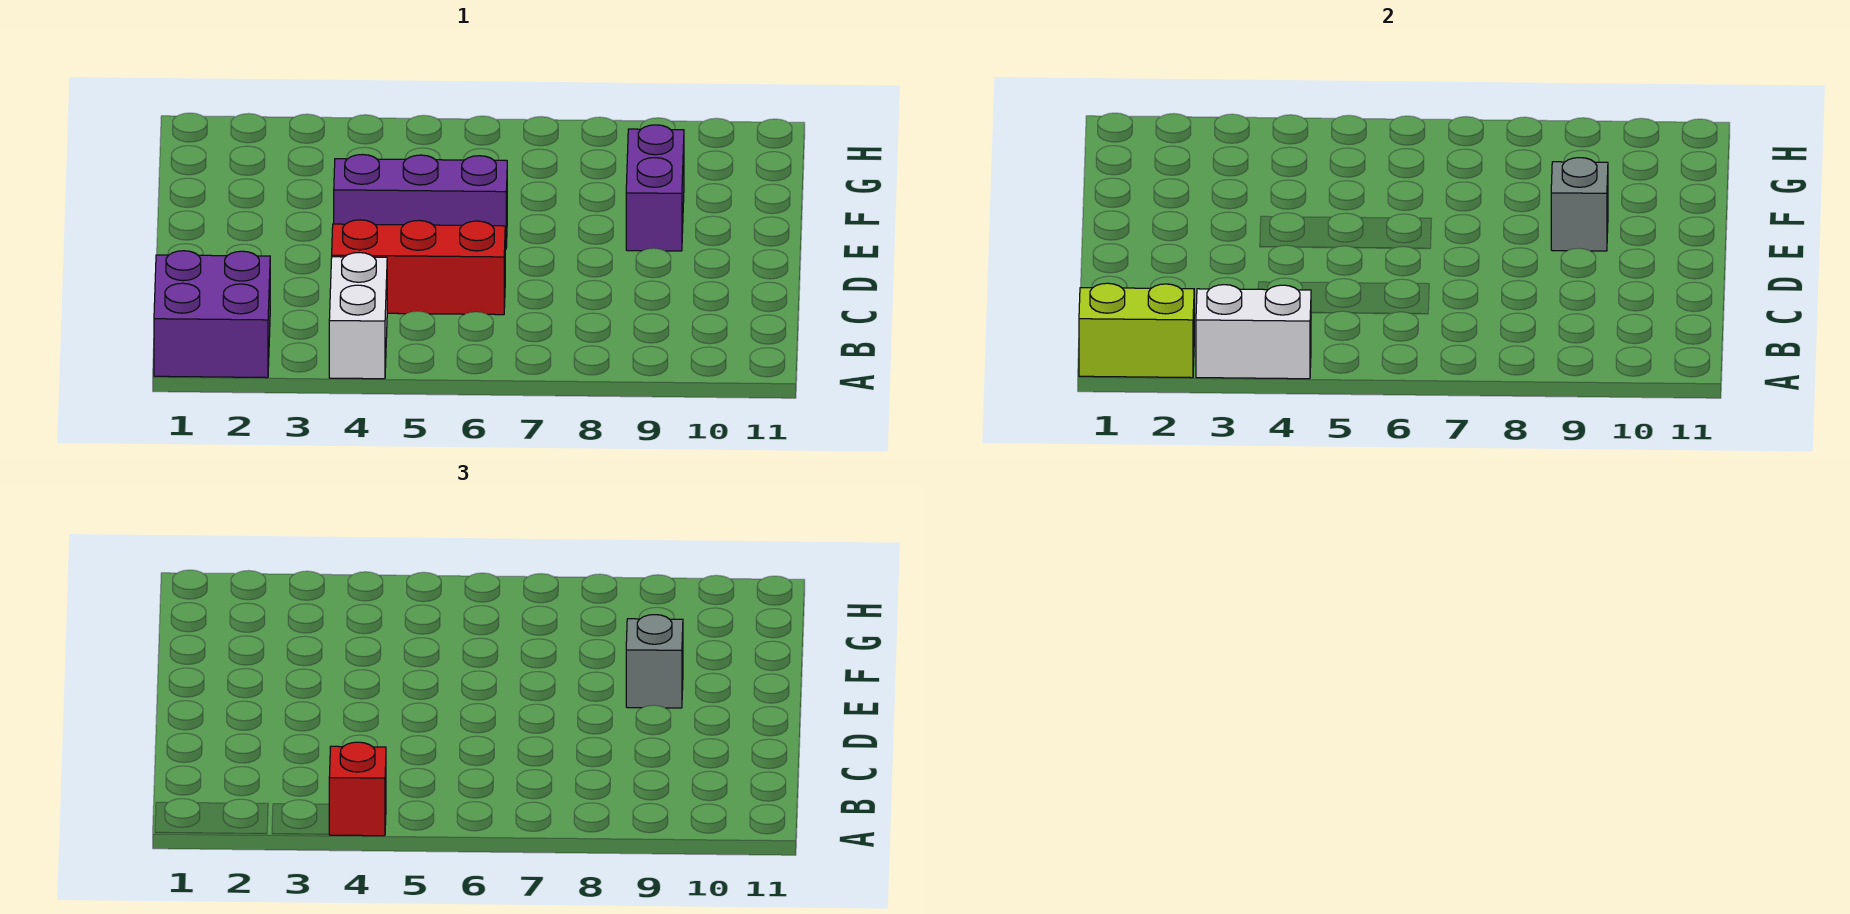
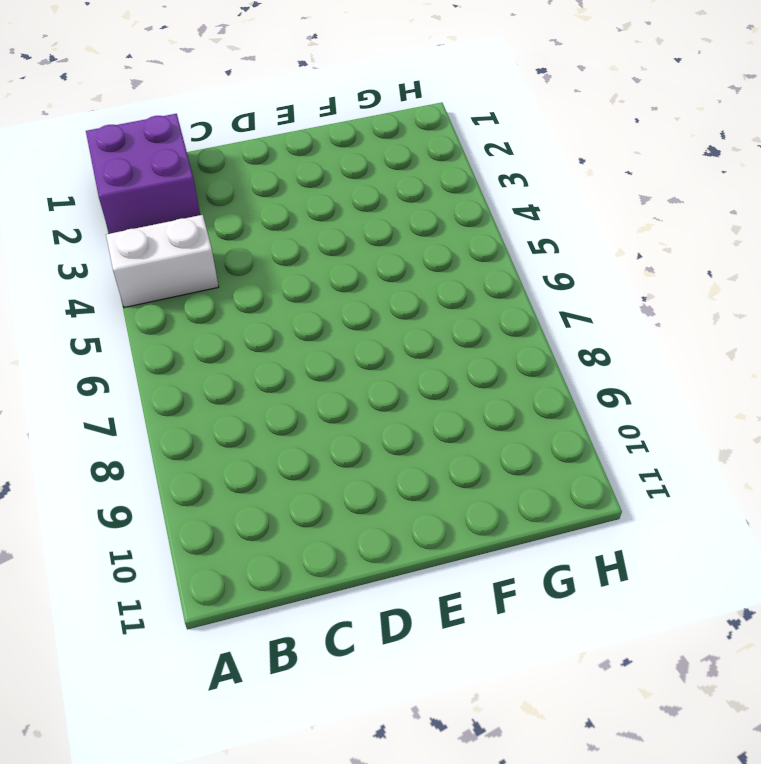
none -> red 1x3 brick [332,220,505,315]
none -> purple 1x3 brick [334,155,507,249]

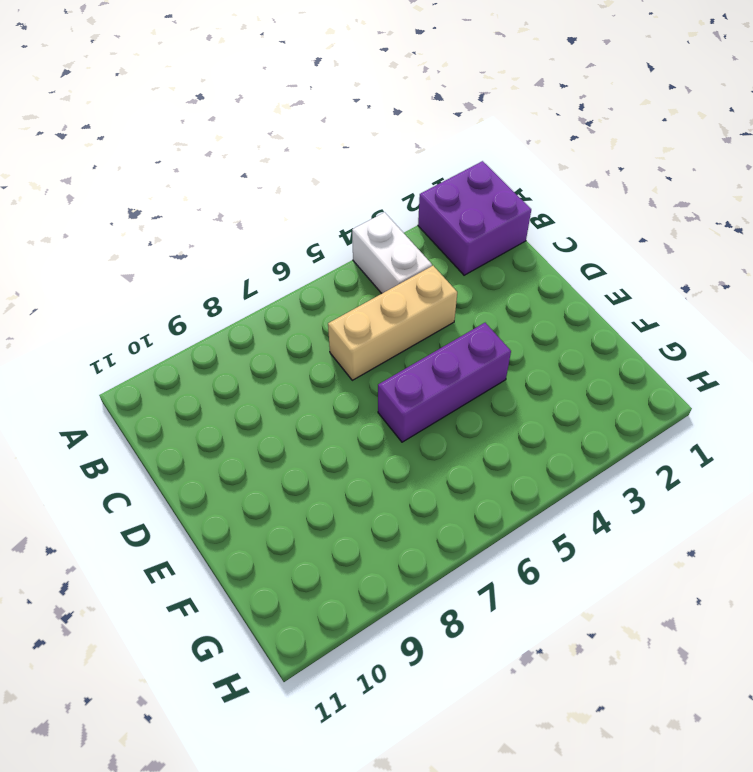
tan 1x3 brick [328,266,457,380] -> red 1x3 brick [332,220,505,315]
none -> purple 1x2 brick [626,125,684,251]
none -> lime 1x2 brick [1079,283,1194,378]

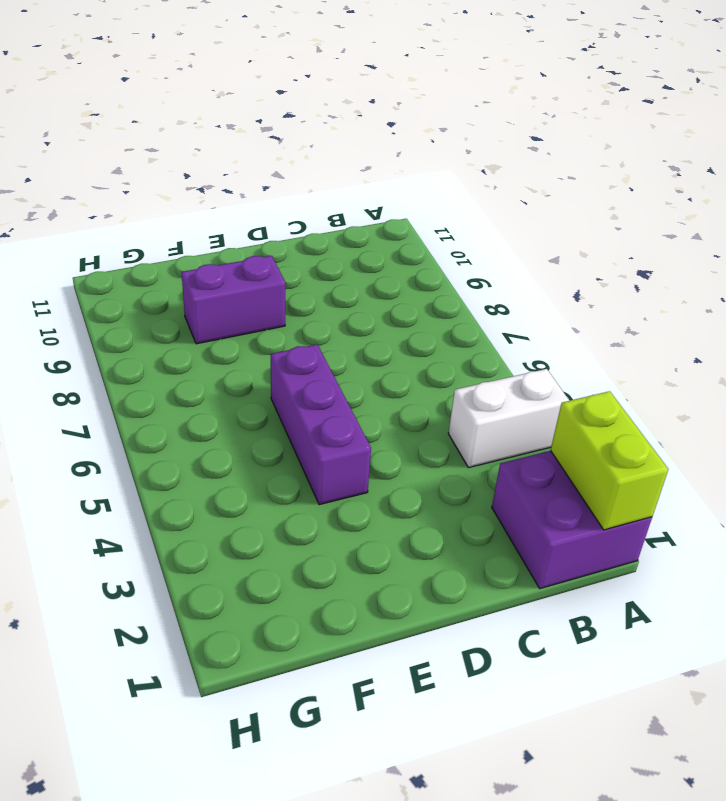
none -> red 1x3 brick [332,220,505,315]
none -> white 1x2 brick [1196,285,1311,379]

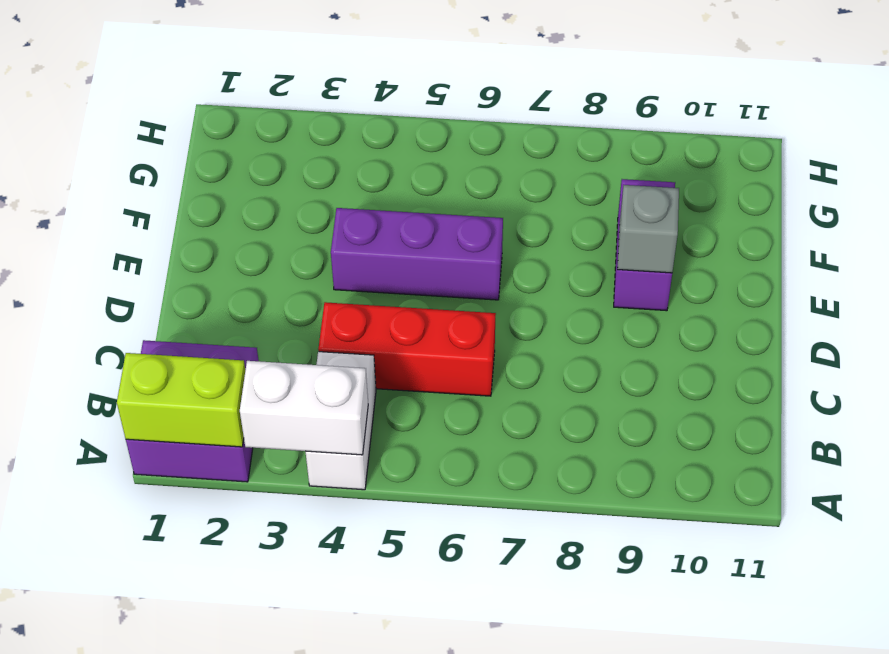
none -> red 1x1 brick [329,742,386,836]
none -> grey 1x1 brick [626,615,683,708]

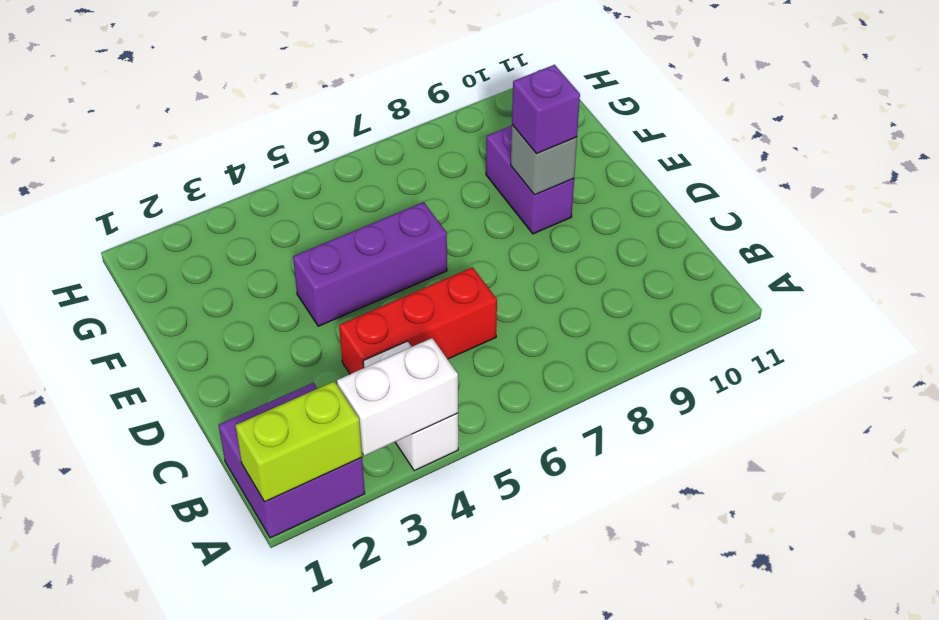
purple 1x1 brick [512,65,580,154] -> grey 1x1 brick [626,615,683,708]
none -> red 1x1 brick [329,742,386,836]

